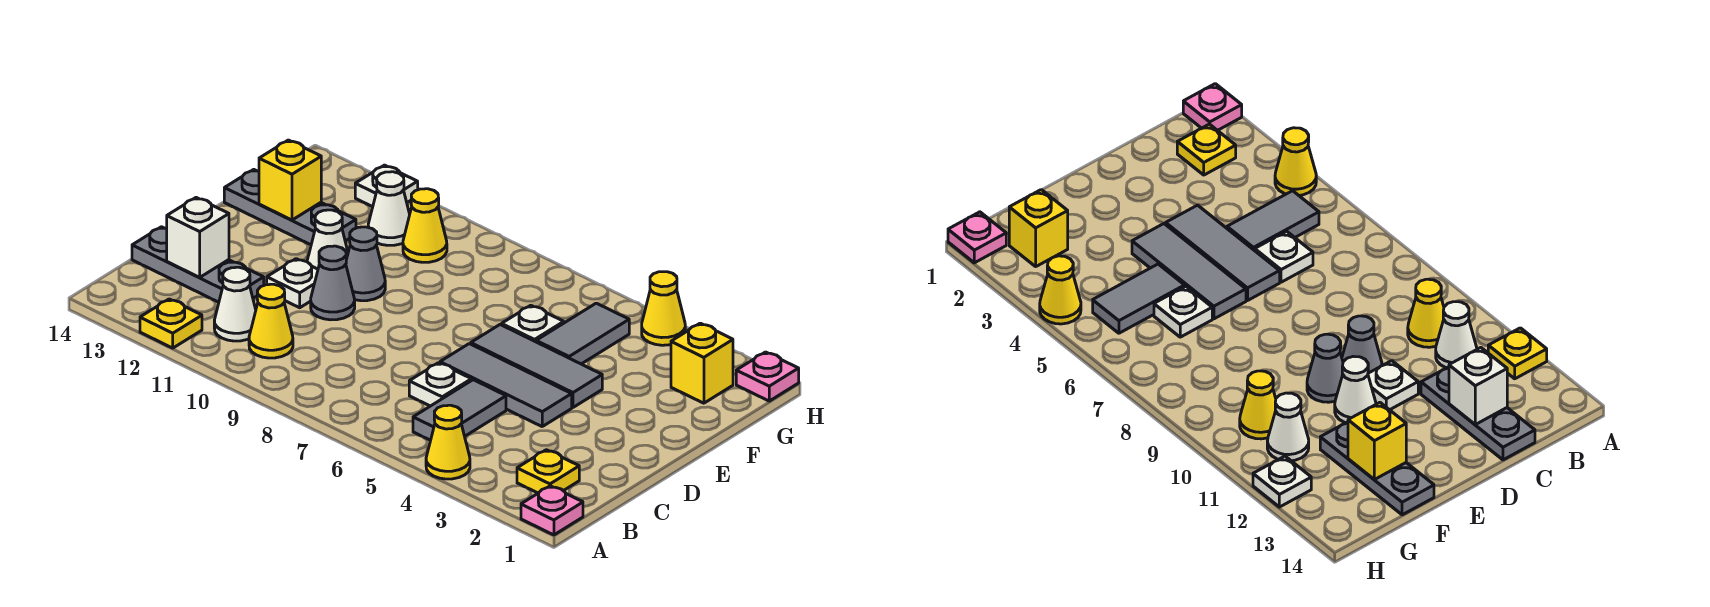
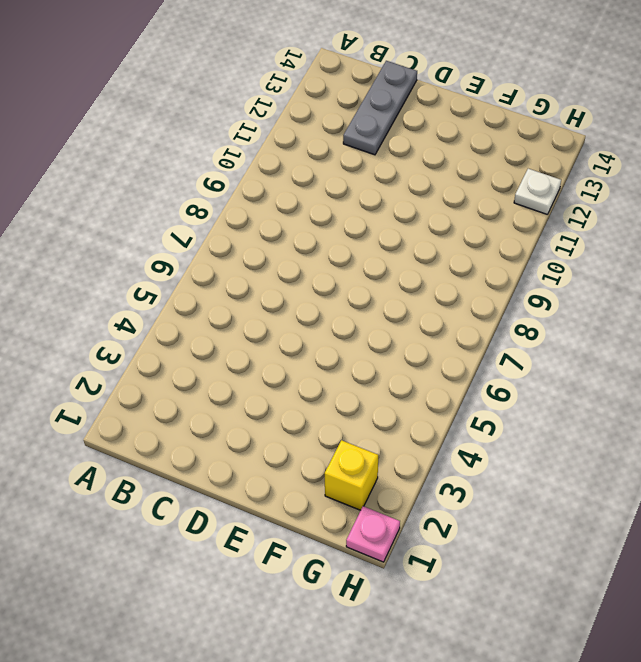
none -> pink 1x1 plate [521,486,583,535]
none -> yellow 1x1 cone [426,405,470,479]
none -> yellow 1x1 plate [140,299,202,348]

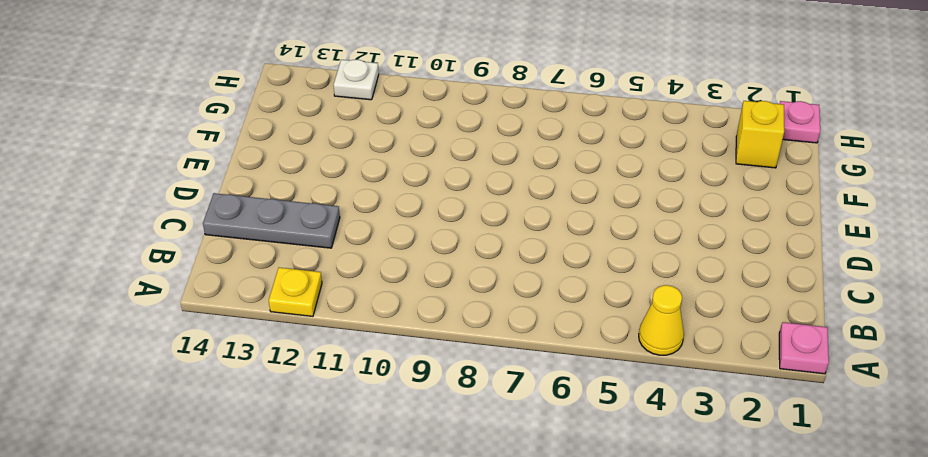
none -> yellow 1x1 plate [517,450,579,493]
none -> grey 1x2 tile [413,380,506,440]
none -> yellow 1x1 cone [249,284,293,358]

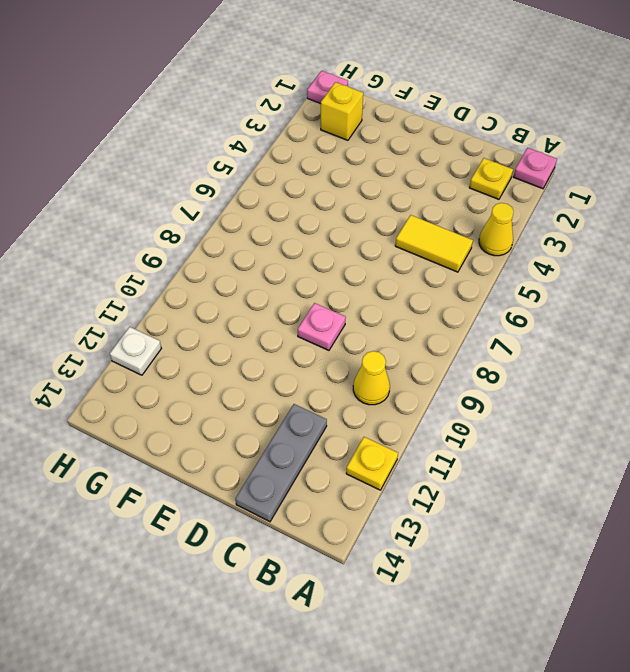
yellow 1x2 tile [395,215,473,272] -> grey 1x2 tile [413,380,506,440]
pink 1x1 plate [298,303,346,350] -> none
none -> white 1x1 cone [214,267,256,341]
none -> white 1x1 plate [409,363,472,406]
none -> grey 1x3 tile [440,344,572,426]

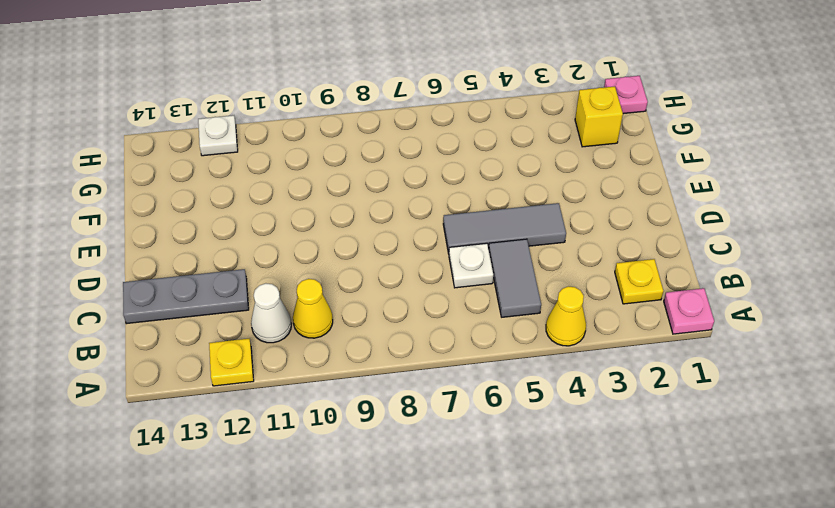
none -> grey 1x1 cone [311,246,355,320]
none -> white 1x1 plate [267,259,318,308]
none -> grey 1x3 tile [471,325,602,407]

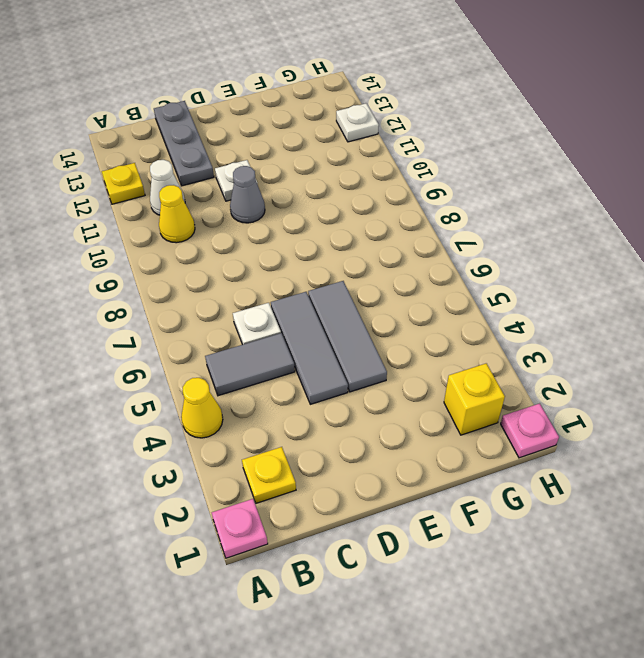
none -> grey 1x1 cone [346,227,385,301]
none -> white 1x1 cone [307,210,348,269]
none -> grey 1x2 tile [536,303,629,364]

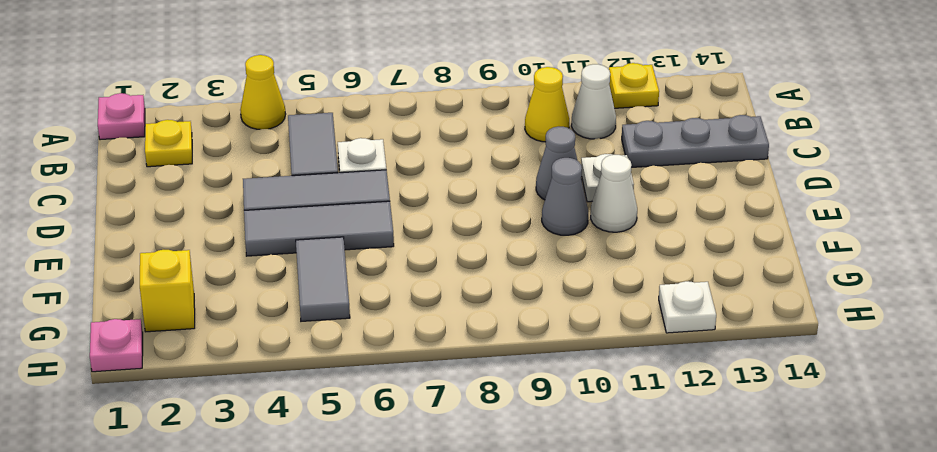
none -> white 1x1 plate [502,305,564,342]
none -> grey 1x3 plate [224,170,356,245]
none -> yellow 1x1 cone [403,189,447,262]

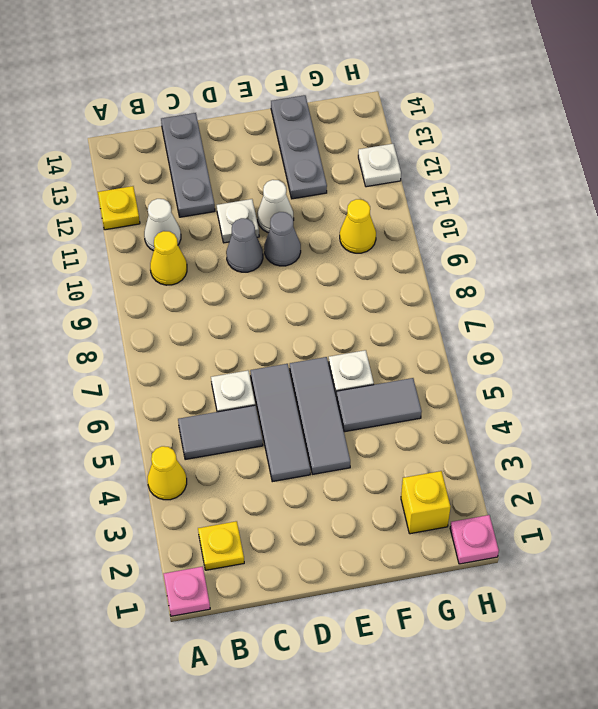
none -> white 1x1 cone [368,172,410,245]
none -> yellow 1x1 cone [642,272,685,345]
none -> white 1x1 brick [167,198,229,278]

